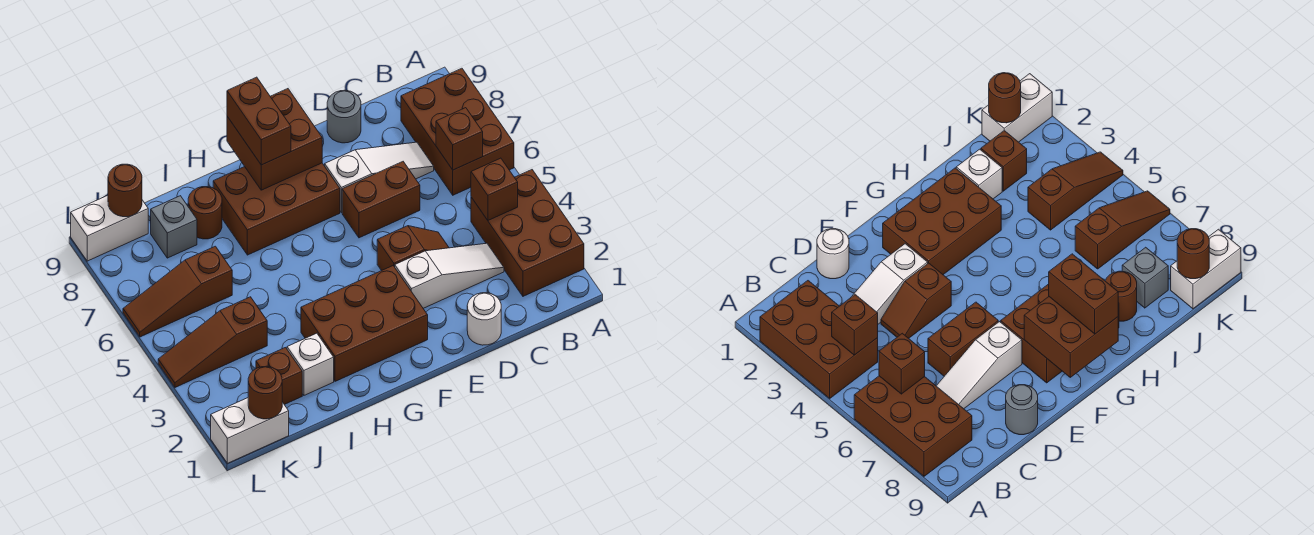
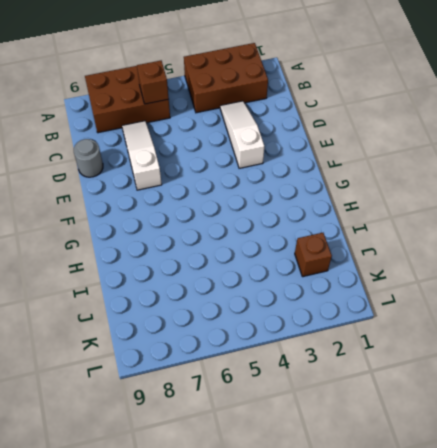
none -> white 1x1 round brick [467,293,501,345]
none -> brown 1x2 slope [377,226,449,271]
none -> brown 1x2 brick [342,162,420,238]

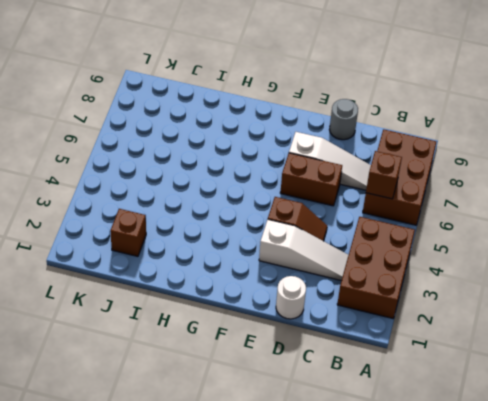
none -> brown 2x3 brick [301,266,428,381]
none -> brown 2x3 brick [213,163,340,255]
none -> white 1x1 brick [287,333,334,395]

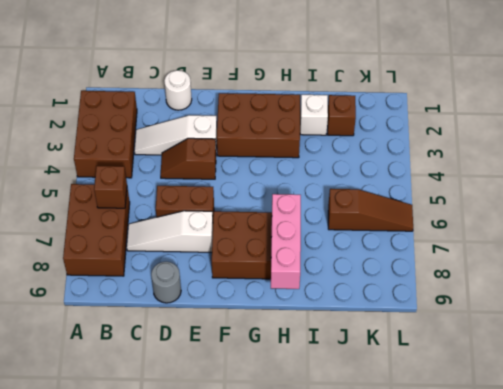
pink 1x3 brick [271,194,301,289] -> none
none -> brown 1x1 round brick [188,187,222,239]
none -> brown 1x3 slope [158,297,267,387]
none -> grey 1x1 brick [151,196,197,258]

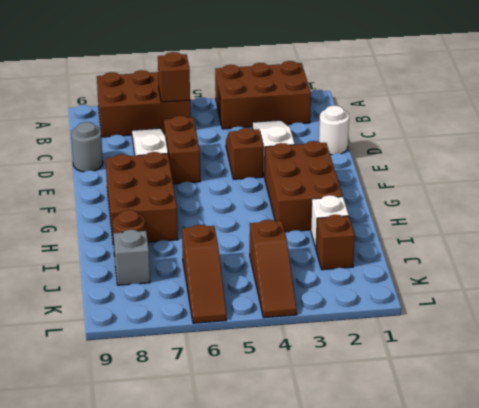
none -> white 1x2 brick [211,398,289,463]
none -> white 1x2 brick [71,195,148,261]
none -> brown 1x1 brick [471,158,518,220]

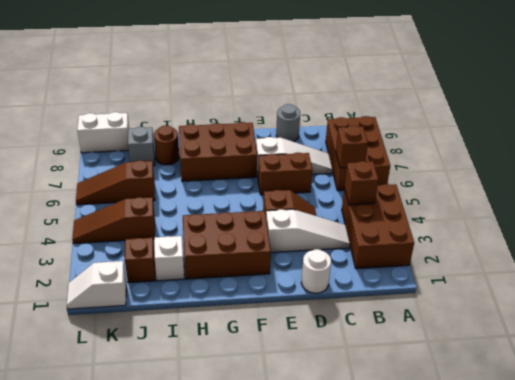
white 1x2 slope [67,261,126,309] -> white 1x2 brick [211,398,289,463]
none -> brown 2x2 brick [227,89,322,190]
none -> brown 1x1 round brick [248,366,282,419]
none -> brown 1x1 round brick [108,164,142,217]

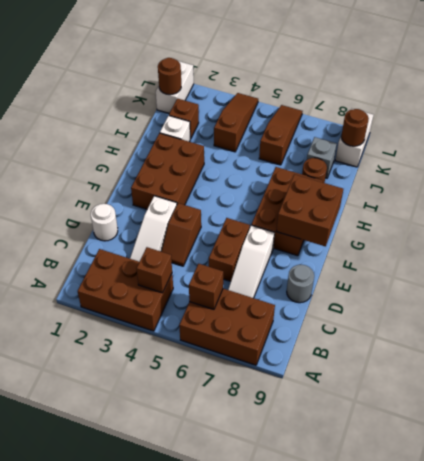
none -> brown 1x2 brick [227,77,291,165]

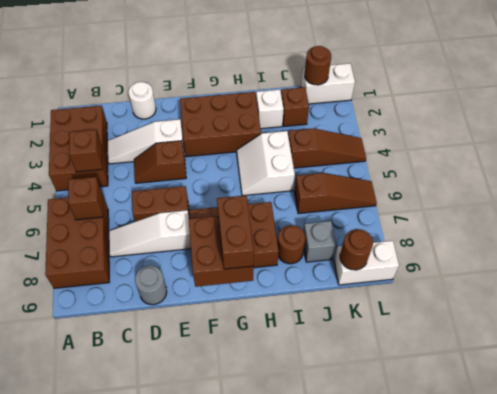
white 2x2 slope [237,131,295,196] -> none

